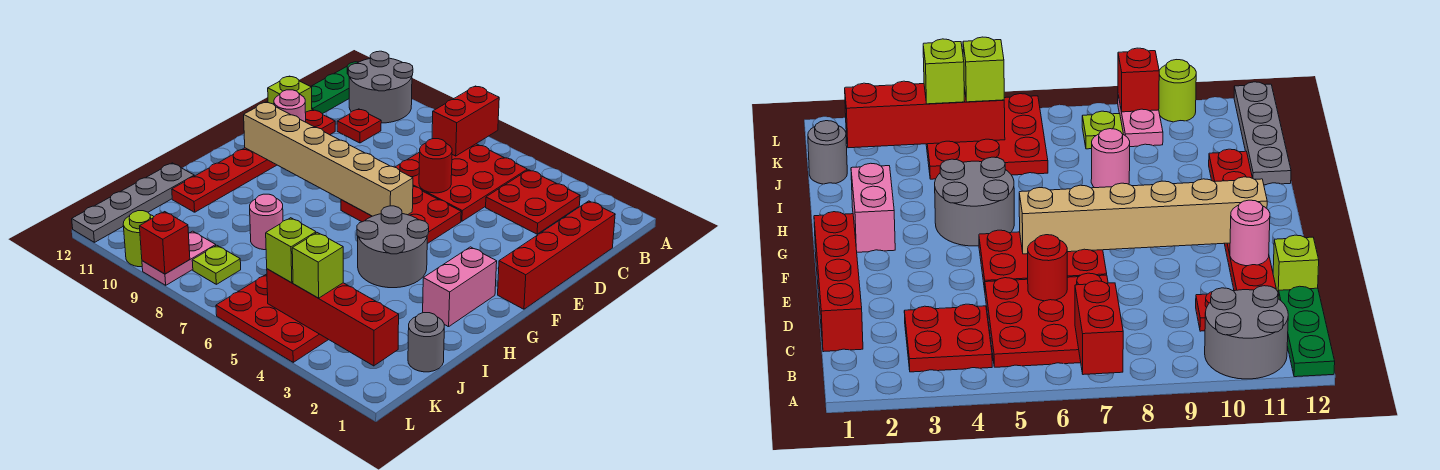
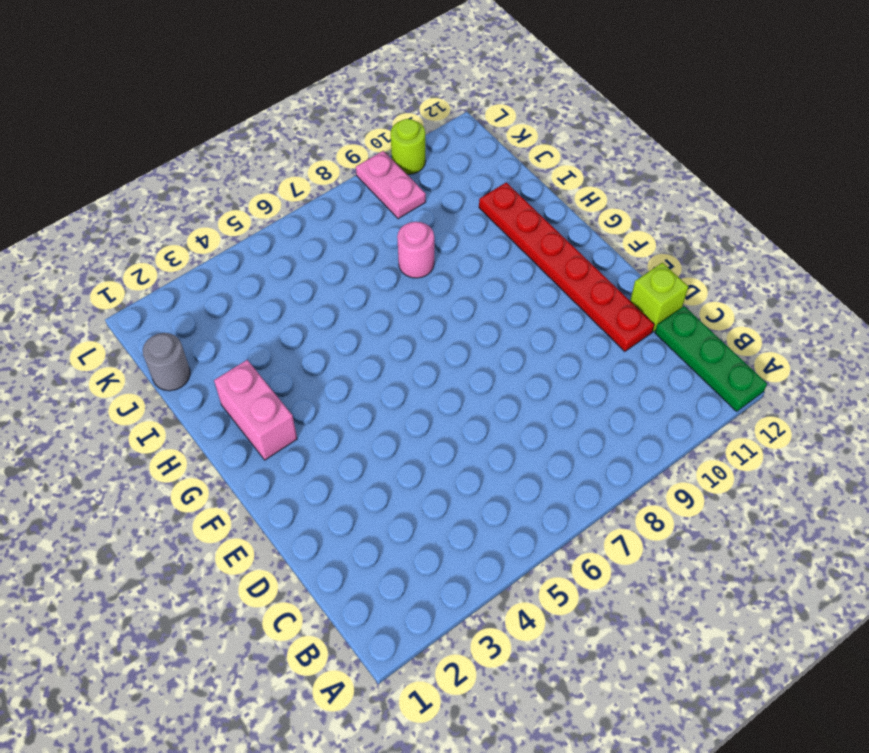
none -> grey 2x2 round brick [348,51,413,123]
none -> red 2x2 plate [486,170,580,234]
none -> red 3x3 plate [395,144,527,221]

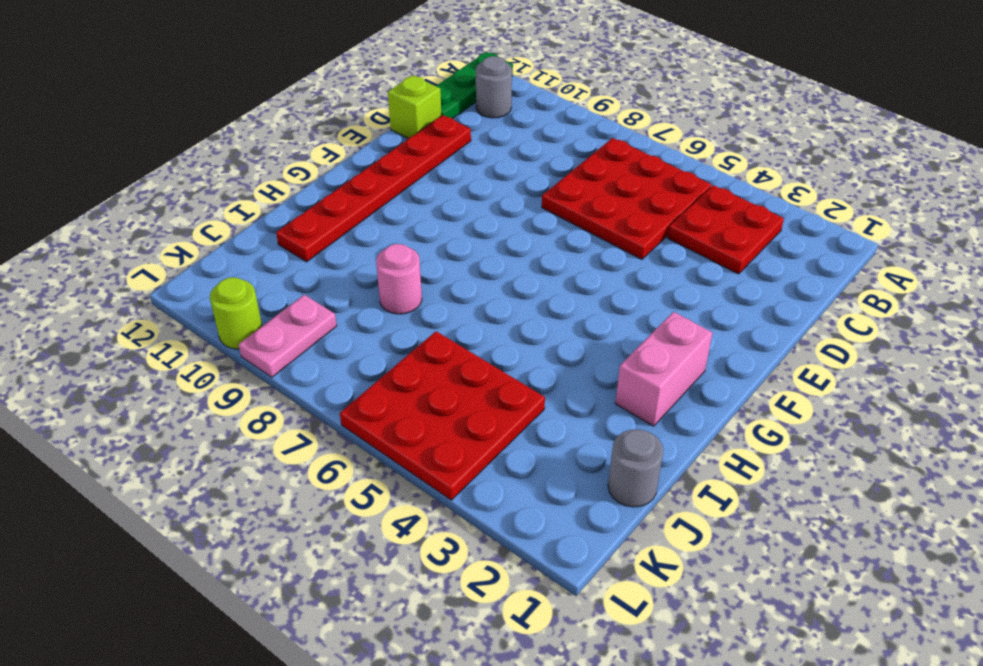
grey 1x1 round brick [476,56,512,118] -> grey 2x2 round brick [348,51,413,123]
none -> red 1x4 brick [498,201,615,309]
none -> red 1x1 plate [337,109,381,143]
none -> red 2x3 plate [341,187,461,244]

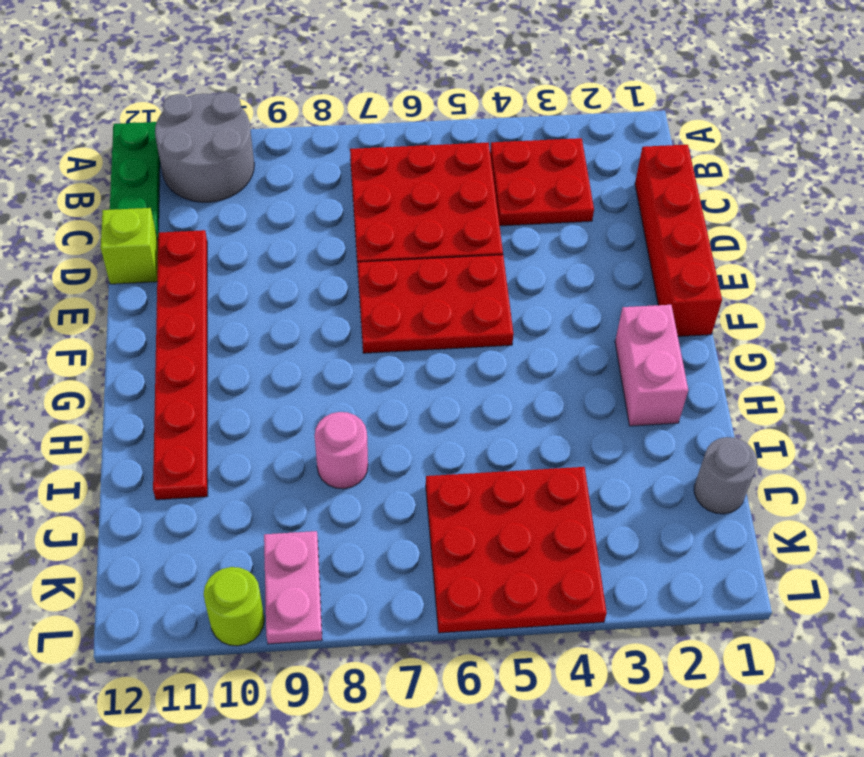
none -> red 1x1 plate [337,109,381,143]
none -> grey 2x2 round brick [357,206,429,288]
none -> grey 1x4 plate [72,163,194,242]

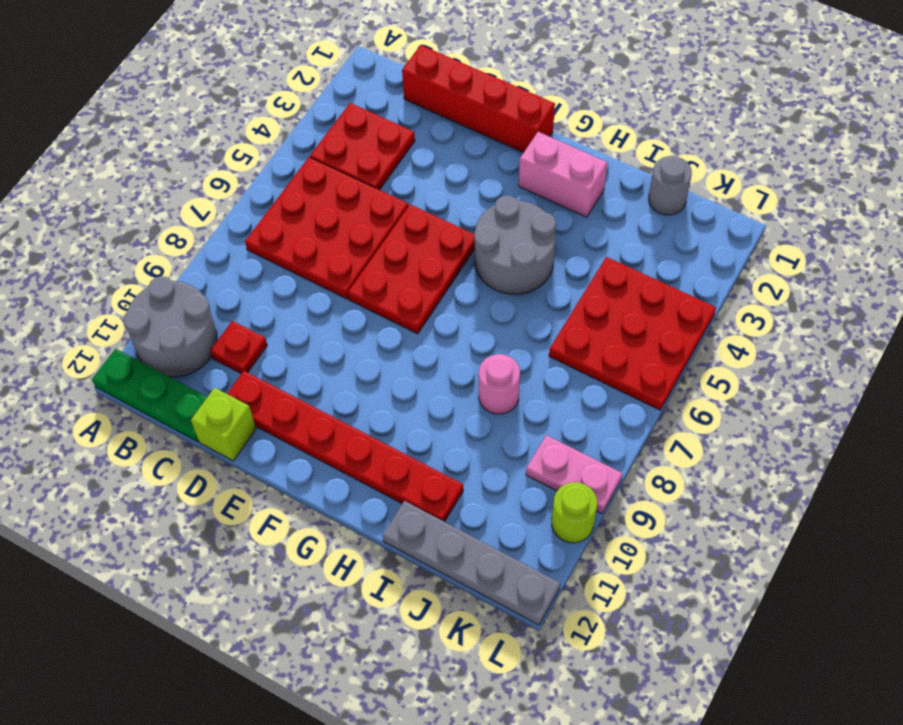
none -> lime 1x1 plate [192,245,241,284]
none -> red 1x2 brick [432,86,499,156]
none -> red 1x1 round brick [419,139,452,193]

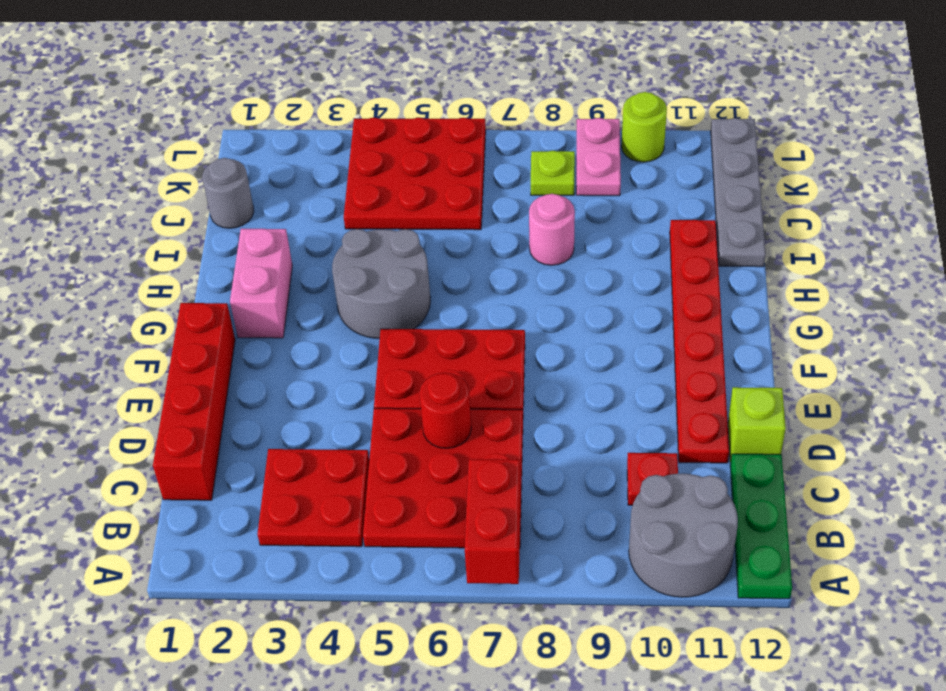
none -> pink 1x1 round brick [274,90,306,122]
none -> tan 1x6 brick [244,102,413,216]
none -> red 1x4 brick [267,269,399,366]

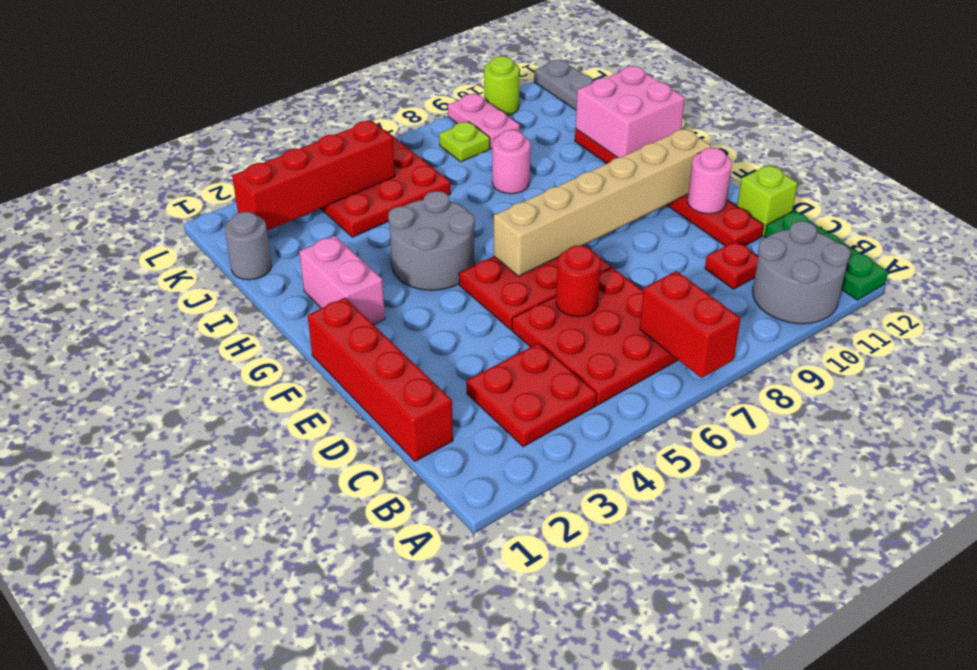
pink 2x2 brick [575,66,685,158] -> none
none -> red 1x1 brick [140,212,190,274]
none -> lime 1x1 brick [292,233,343,298]
none -> lime 1x1 brick [266,218,316,283]

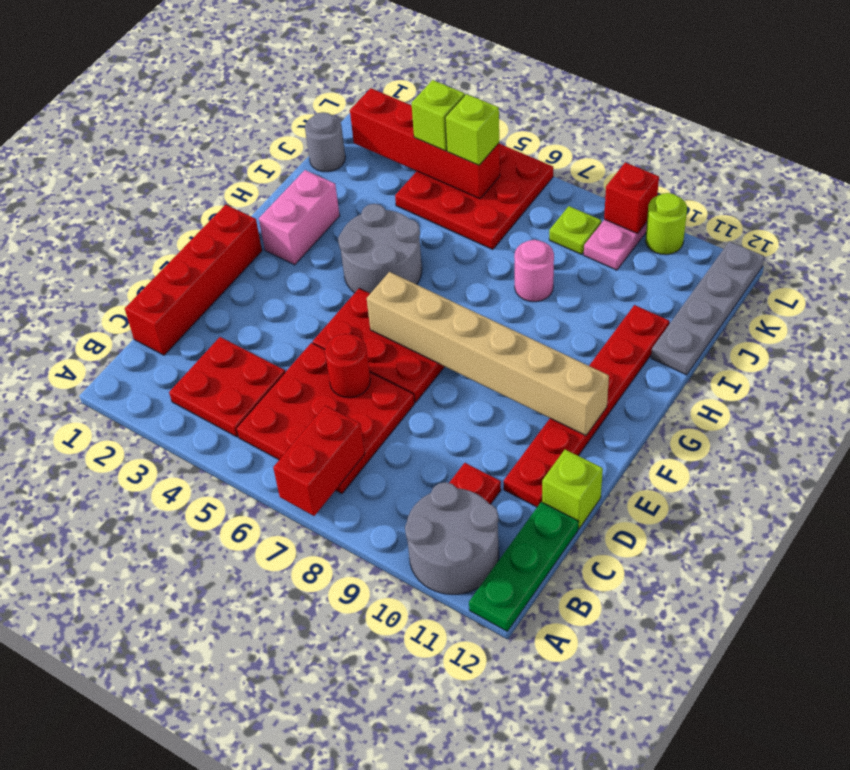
none -> pink 1x1 round brick [274,90,306,122]

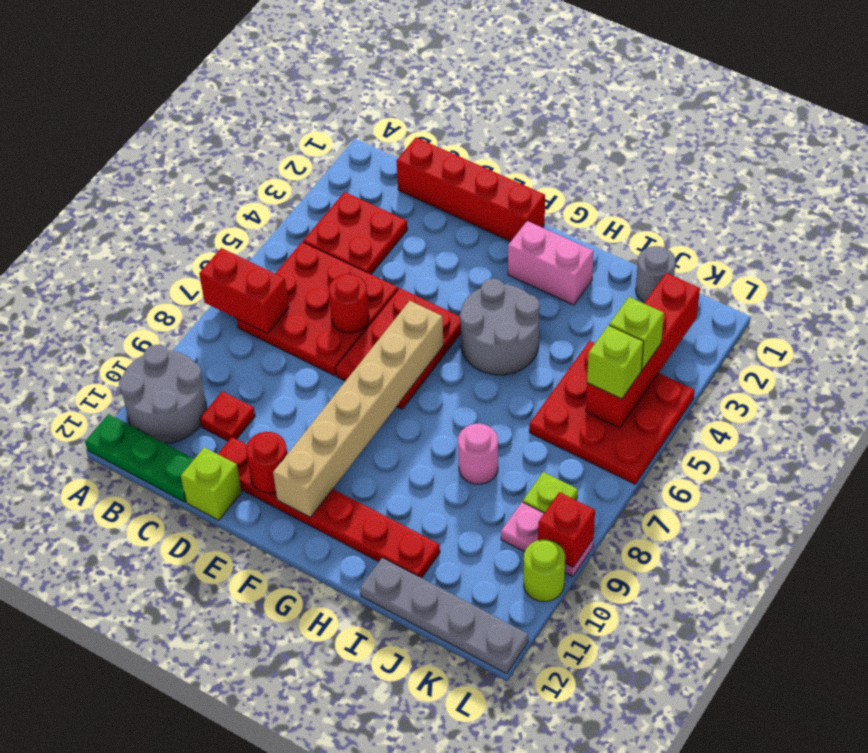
red 1x1 round brick [246,432,287,493] -> pink 1x1 round brick [274,90,306,122]

